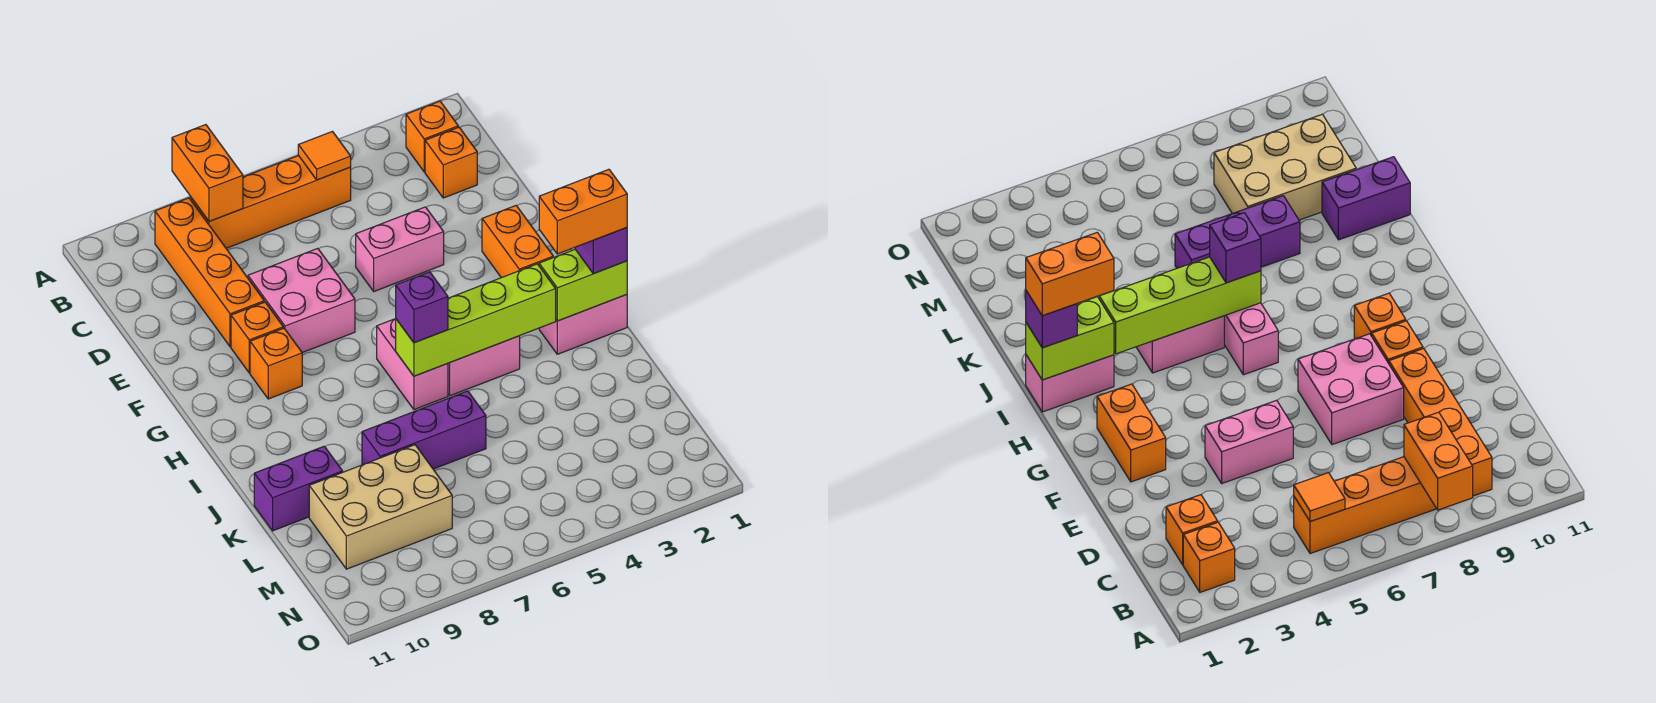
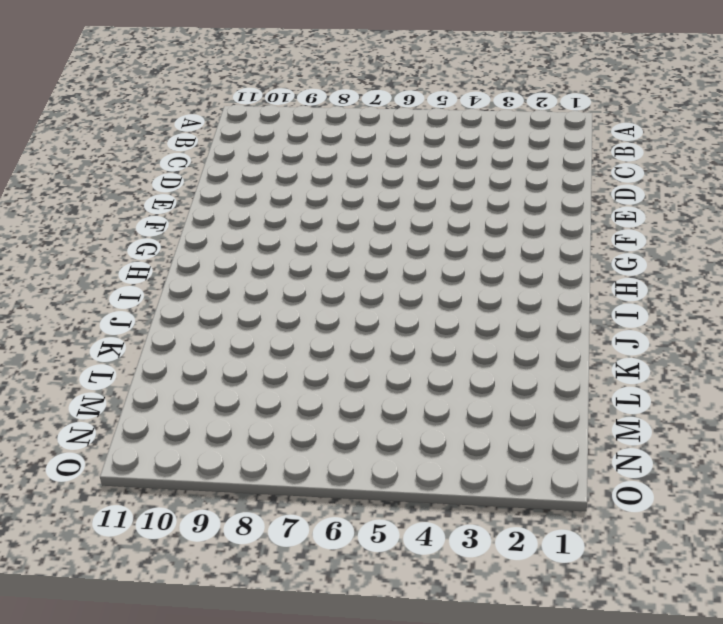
none -> orange 1x1 brick [406,101,458,172]
none -> orange 1x4 brick [191,156,351,248]
none -> orange 1x4 brick [155,198,264,347]

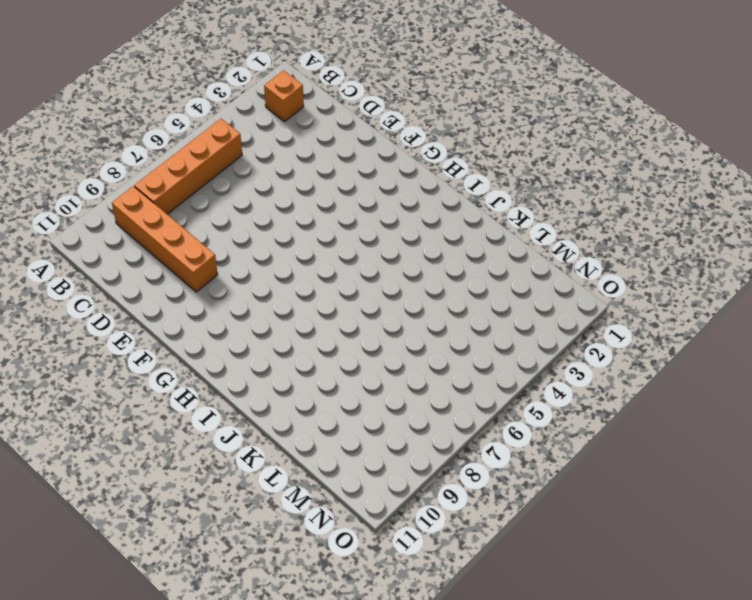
none -> orange 1x1 brick [425,127,477,198]
none -> pink 1x2 brick [356,207,444,291]
none -> pink 2x2 brick [248,248,355,353]

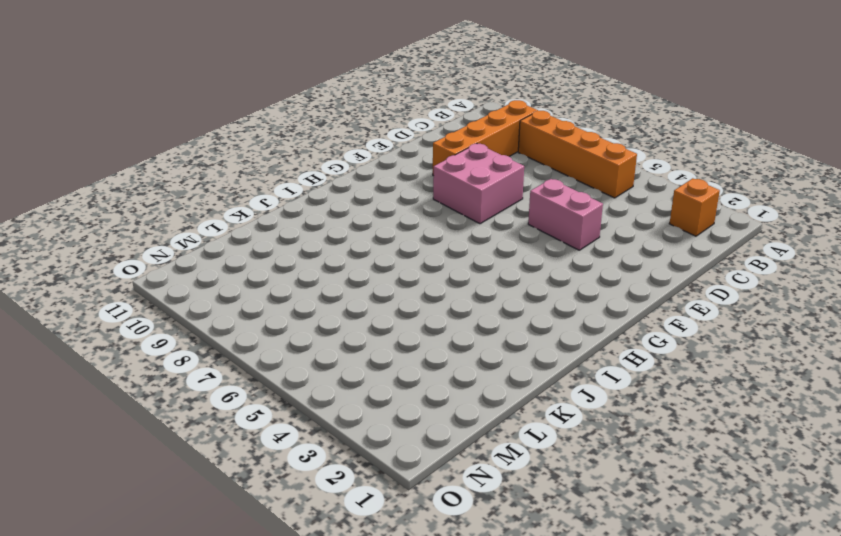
none -> orange 1x1 brick [425,127,477,198]
none -> orange 1x2 brick [482,206,553,278]
none -> orange 1x1 brick [231,302,283,373]

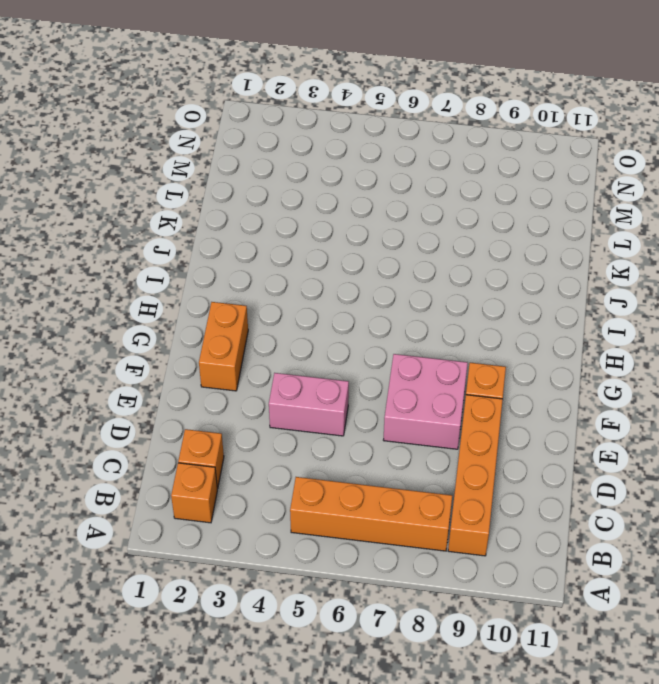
none -> orange 1x1 brick [250,328,302,399]
none -> pink 1x2 brick [377,319,448,410]
none -> pink 1x2 brick [539,295,627,354]

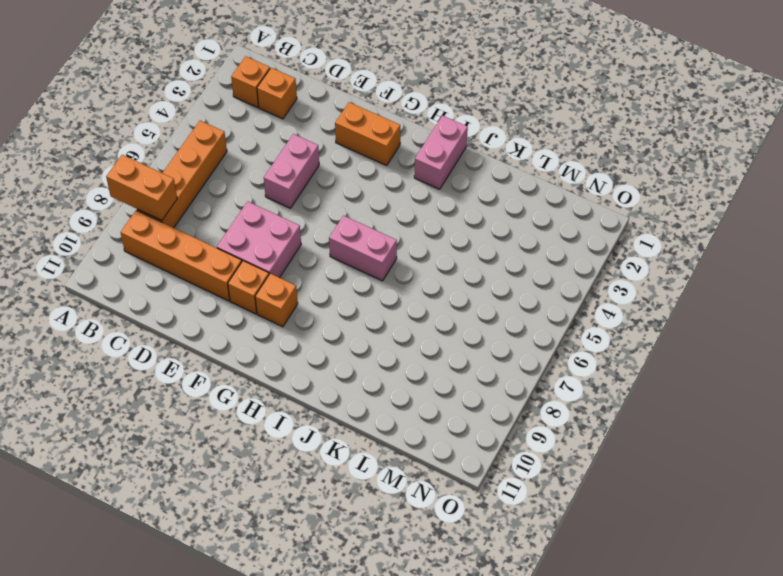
none -> pink 1x2 brick [448,336,520,396]
none -> purple 1x3 brick [362,391,486,469]
none -> purple 1x2 brick [254,446,343,531]

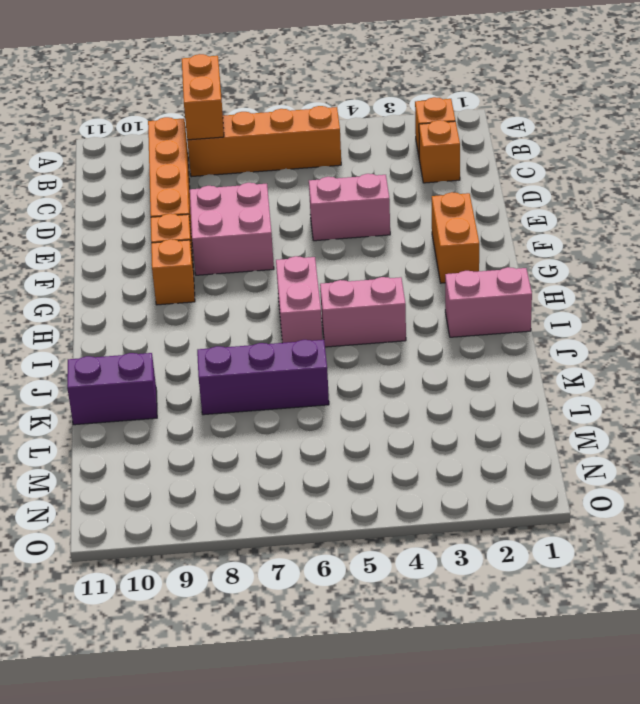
none -> tan 2x3 brick [309,445,452,569]
none -> orange 1x1 tile [298,131,351,180]
none -> lime 1x2 brick [539,250,627,321]

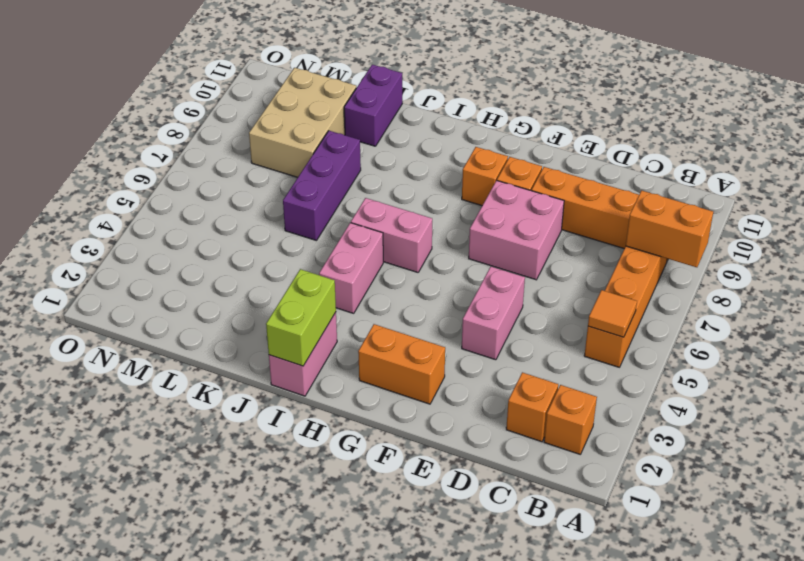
none -> lime 1x4 brick [396,264,556,376]
none -> purple 1x1 brick [575,228,627,274]
none -> purple 1x1 brick [396,272,448,343]

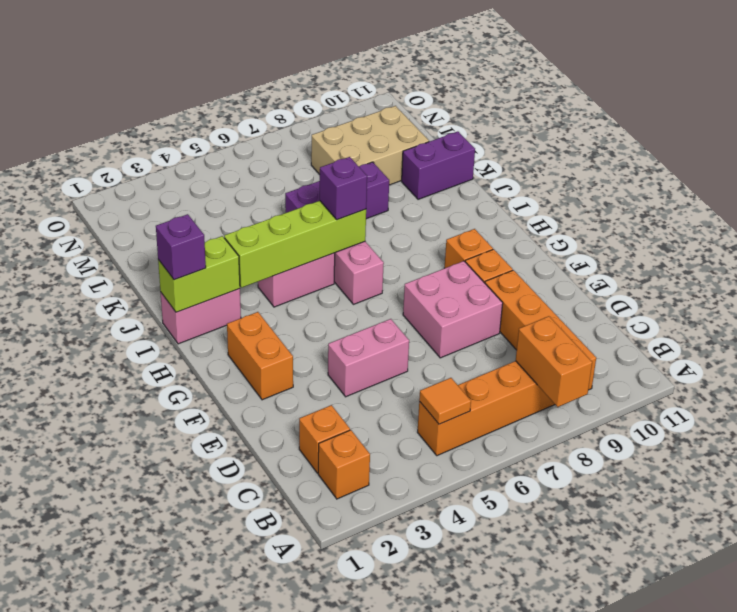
none -> orange 1x2 brick [539,169,627,254]

